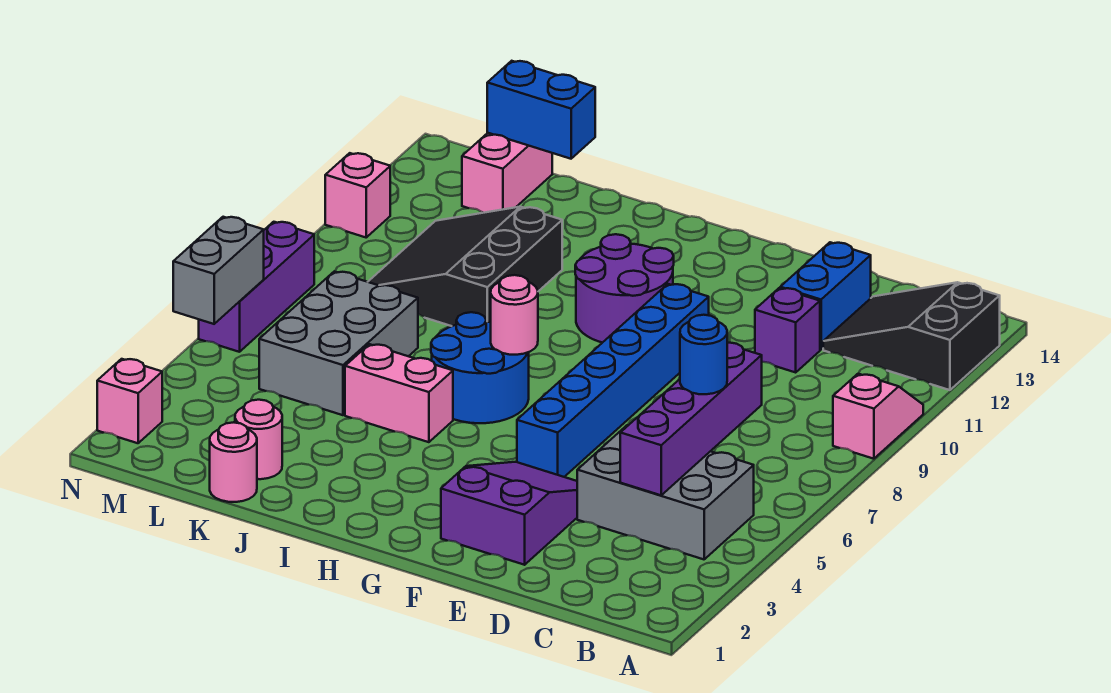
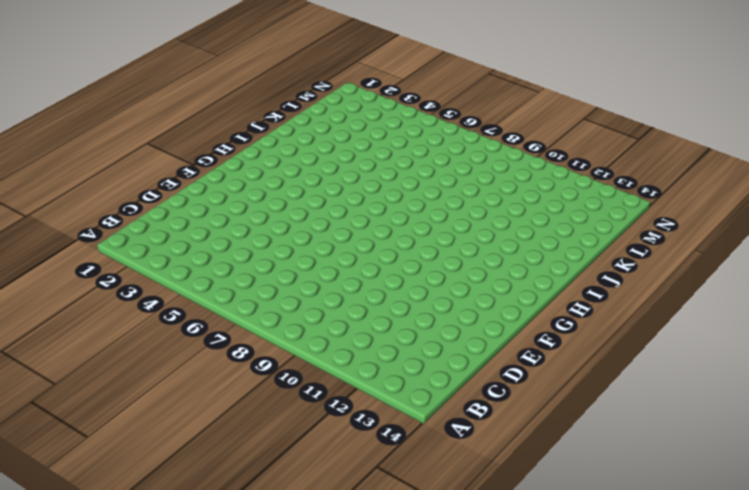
none -> pink 1x2 slope [833,374,923,459]
none -> black 2x3 slope [823,282,1000,390]
none -> grey 2x3 brick [577,425,754,559]

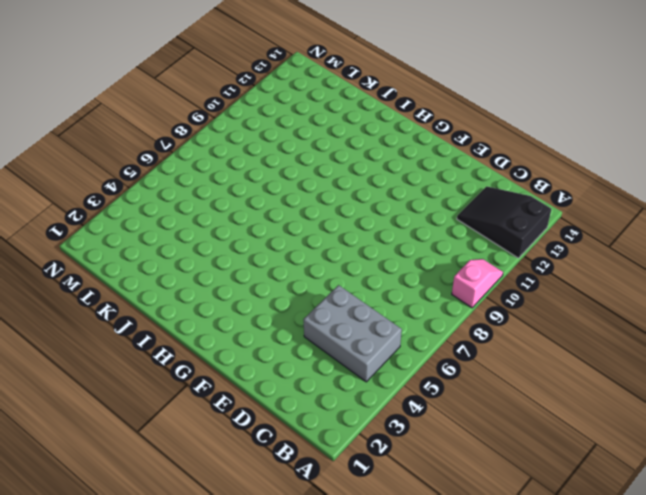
none -> purple 1x1 brick [755,288,820,372]
none -> blue 1x2 brick [780,242,871,350]
none -> purple 2x3 slope [441,462,577,565]

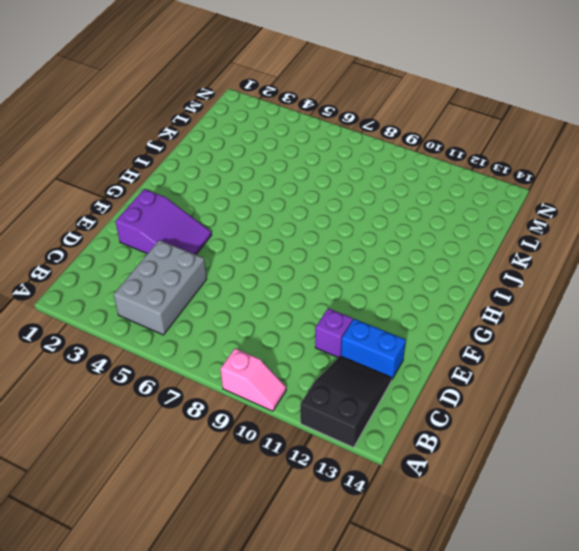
none -> blue 1x6 brick [517,284,709,477]
none -> purple 2x2 round brick [575,234,674,343]
none -> blue 2x2 round brick [431,312,529,423]

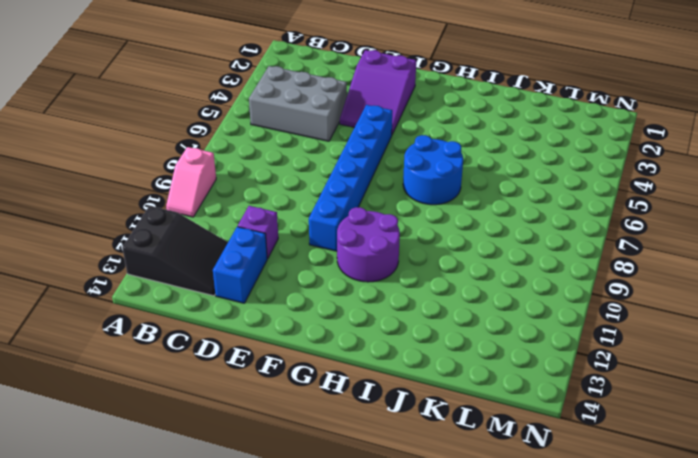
none -> pink 1x2 brick [345,344,453,442]
none -> black 3x3 slope [368,207,562,326]
none -> pink 1x1 round brick [210,422,257,502]

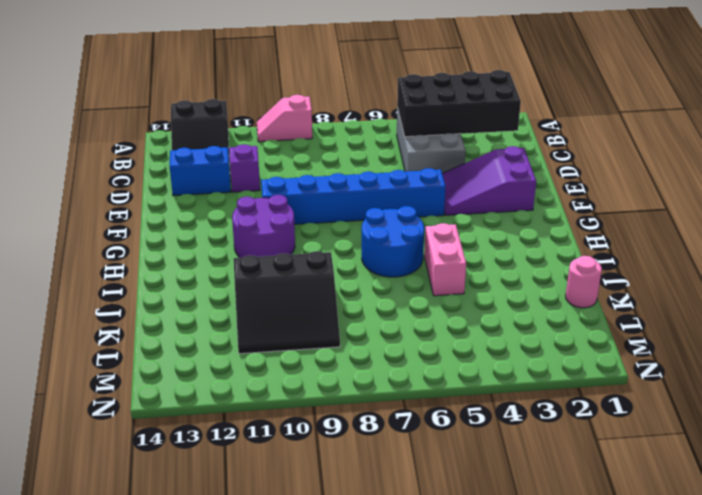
black 2x4 brick [397,70,521,137] -> purple 1x4 brick [620,343,762,495]
none -> pink 1x1 round brick [235,400,282,479]
none -> grey 2x3 brick [259,272,418,415]
none -> pink 1x2 brick [462,133,552,213]

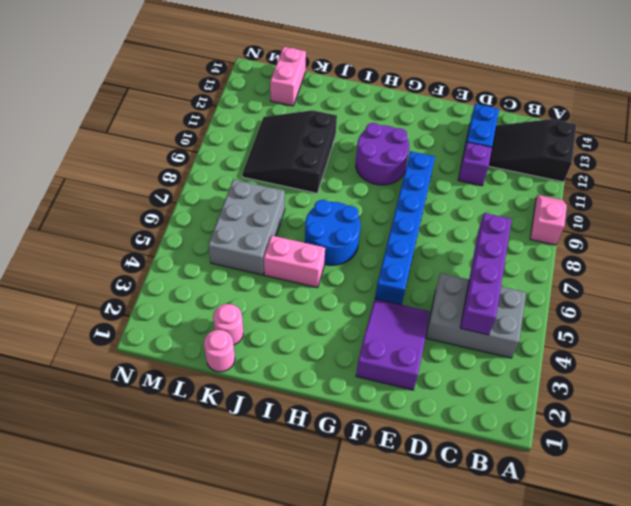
none -> pink 1x1 brick [97,359,162,443]
none -> purple 1x3 brick [199,222,314,352]
none -> pink 1x1 brick [325,153,390,237]

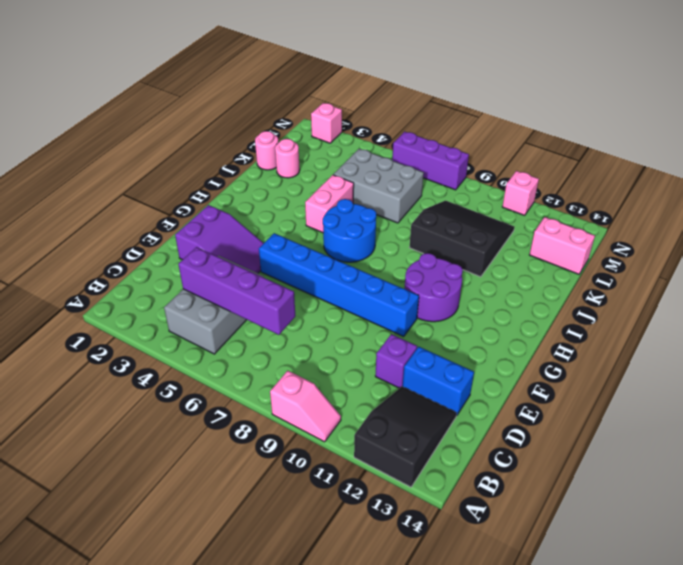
none -> pink 1x1 round brick [491,275,538,355]
none -> blue 1x2 brick [487,61,595,159]
none -> grey 1x2 brick [173,217,264,324]

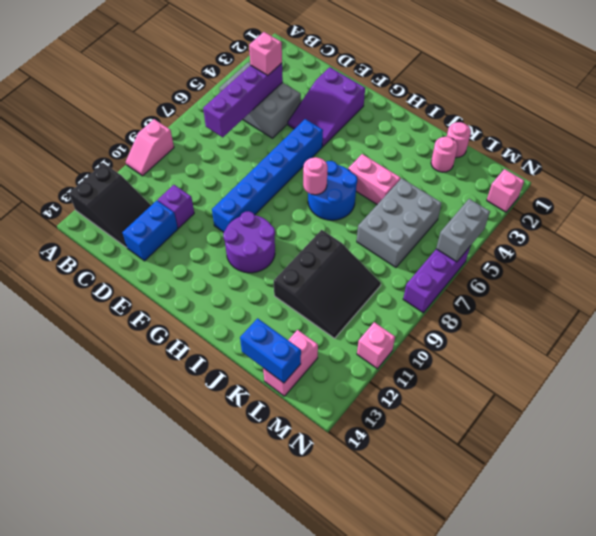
pink 1x1 brick [249,32,282,75] -> none
none -> blue 1x1 round brick [680,315,727,394]

